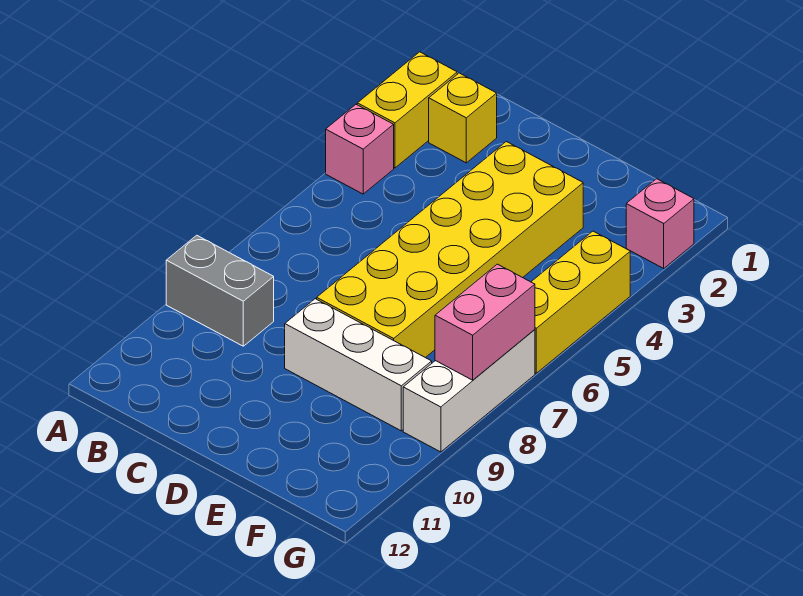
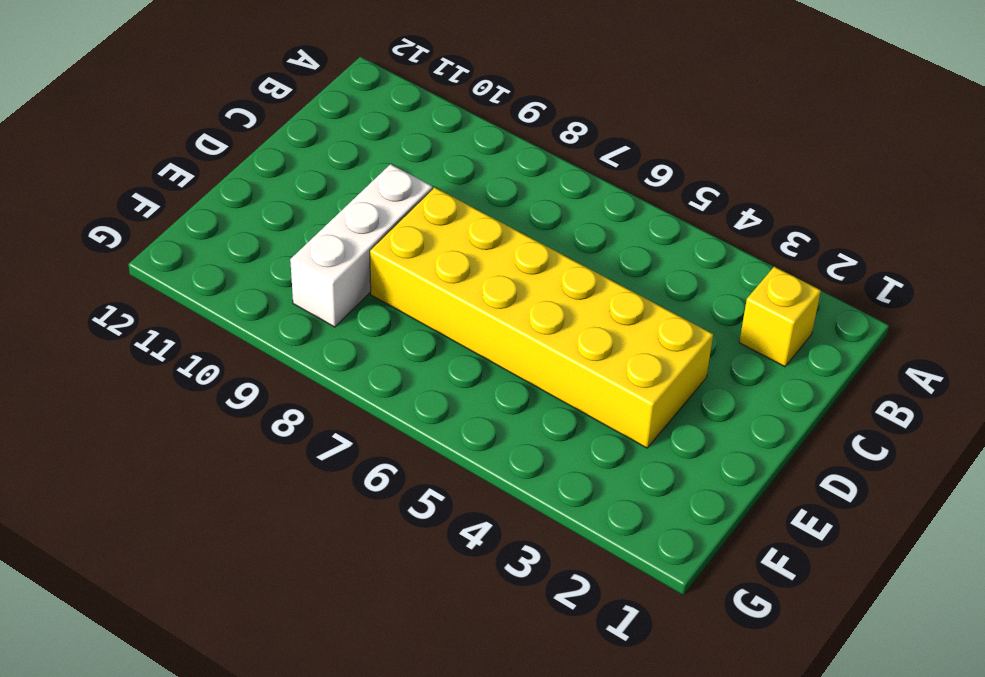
none -> yellow 1x2 brick [357,52,457,168]
none -> pink 1x1 brick [326,104,394,194]

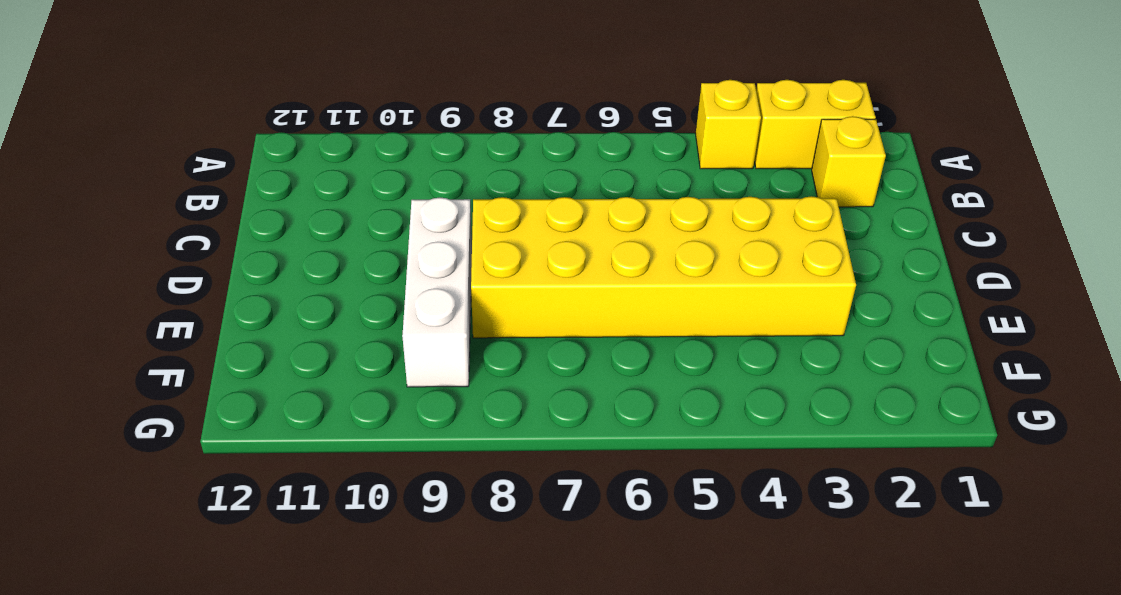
yellow 1x1 brick [696,80,761,169] -> pink 1x1 brick [326,104,394,194]
none -> grey 1x2 brick [166,235,274,346]
none -> pink 1x1 brick [626,179,694,268]

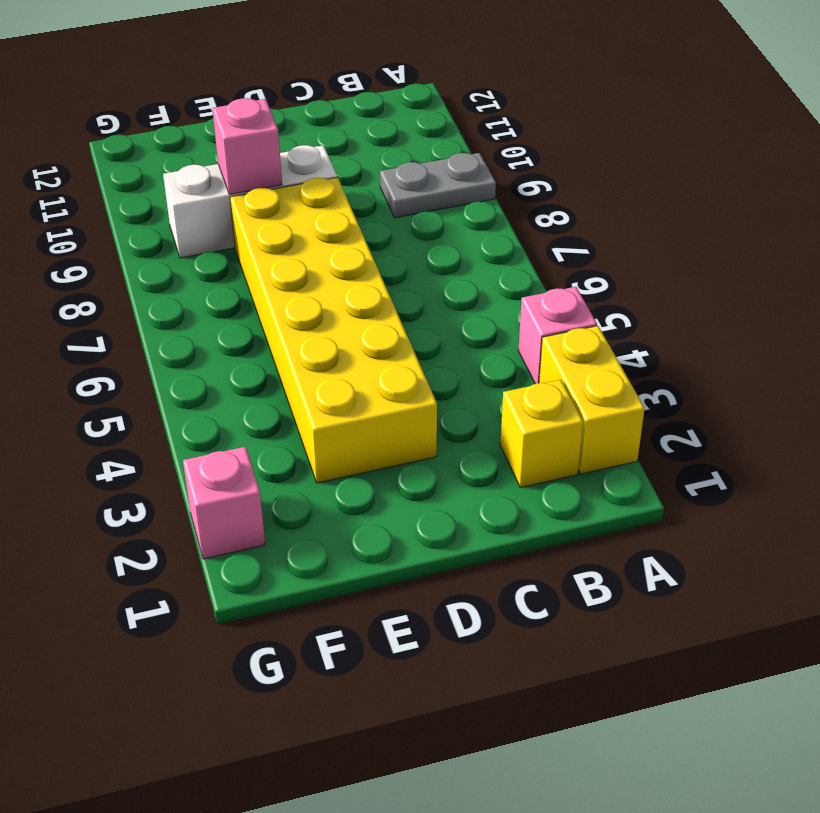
grey 1x2 plate [380,153,496,218] -> grey 1x2 brick [166,235,274,346]
pink 1x1 brick [212,98,282,195] -> none
none -> yellow 1x3 brick [531,231,630,373]
none -> white 1x3 brick [403,330,535,452]

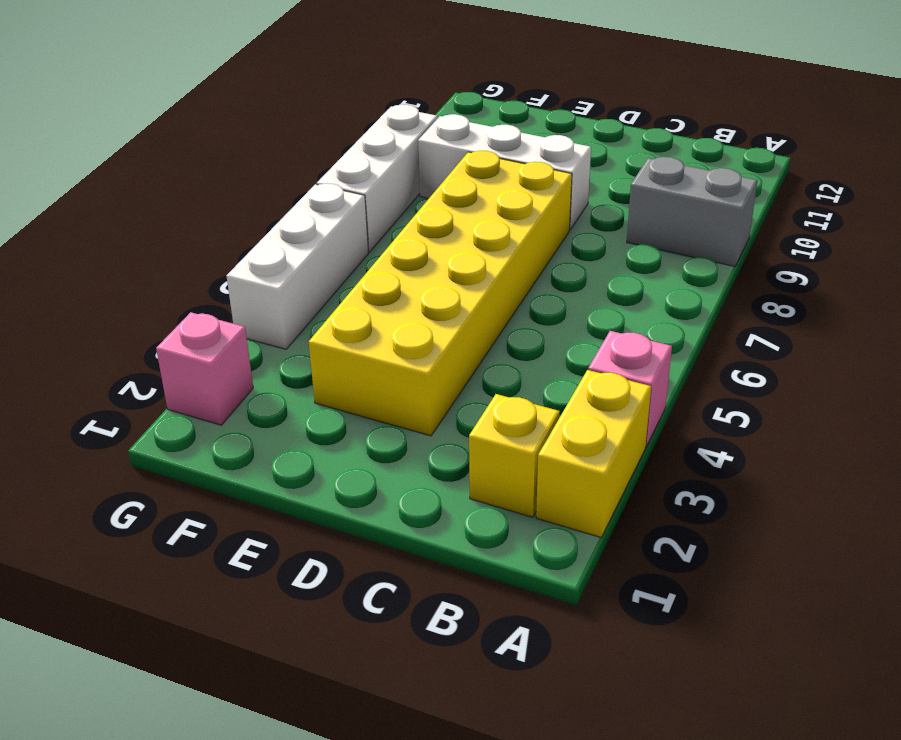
white 1x3 brick [227,183,369,349] -> yellow 1x3 brick [531,231,630,373]
none -> pink 1x2 brick [435,264,535,380]

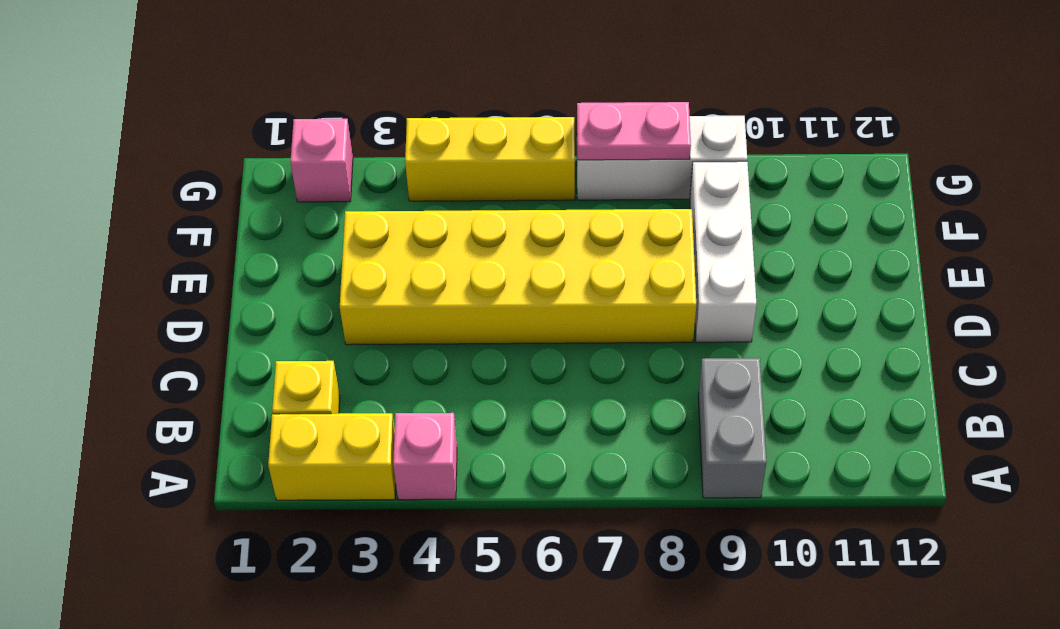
pink 1x2 plate [577,102,691,160] -> pink 1x2 brick [435,264,535,380]

